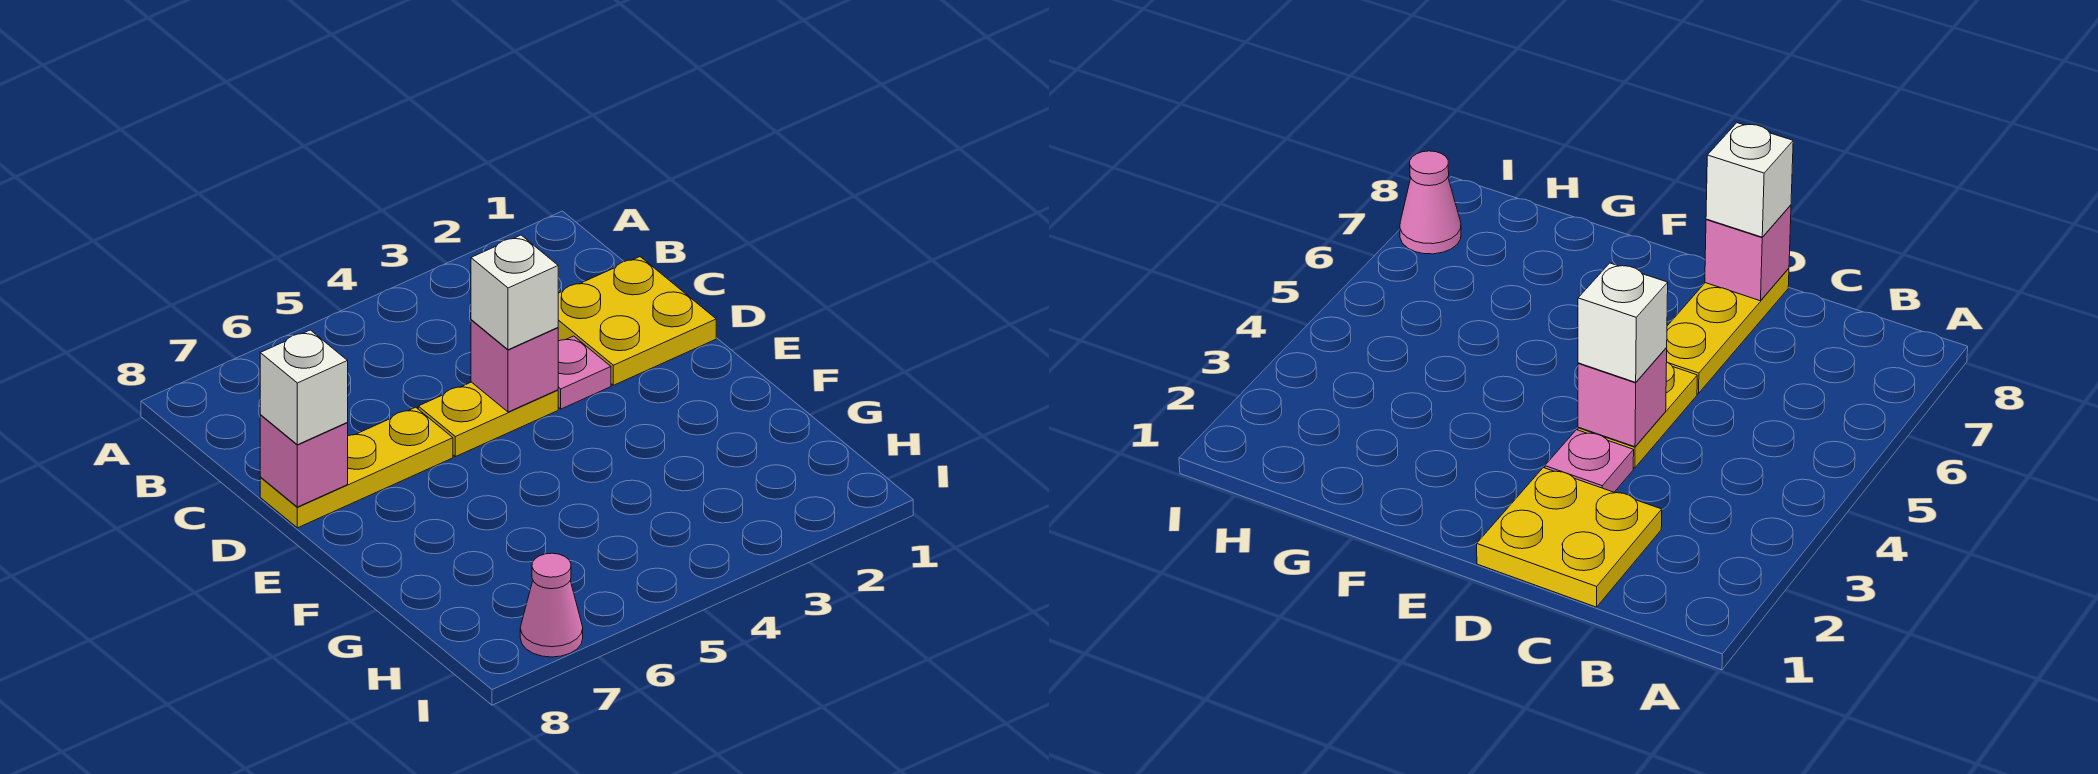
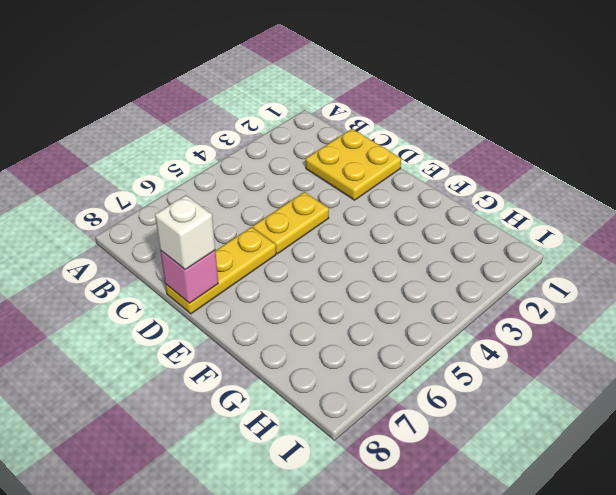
none -> pink 1x1 plate [558,336,611,409]
none -> pink 1x1 cone [520,553,583,657]

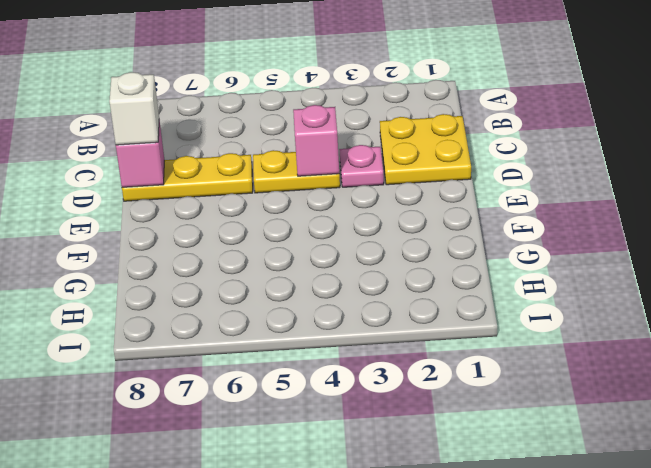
none -> pink 1x1 cone [520,553,583,657]
none -> white 1x1 brick [471,235,558,350]

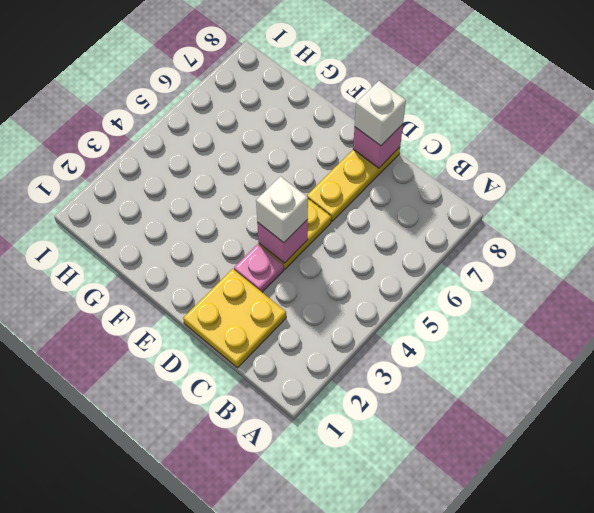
none -> pink 1x1 cone [520,553,583,657]

